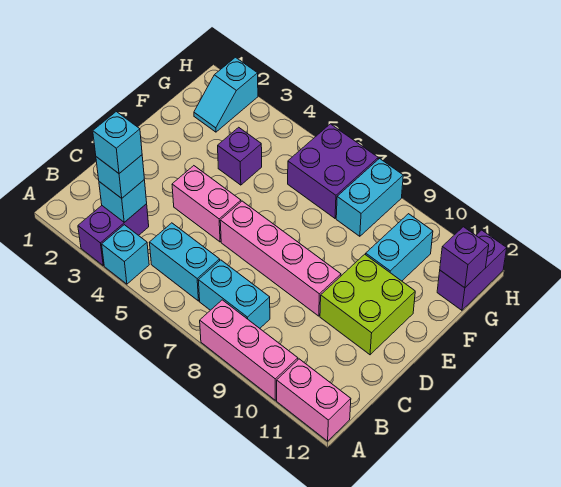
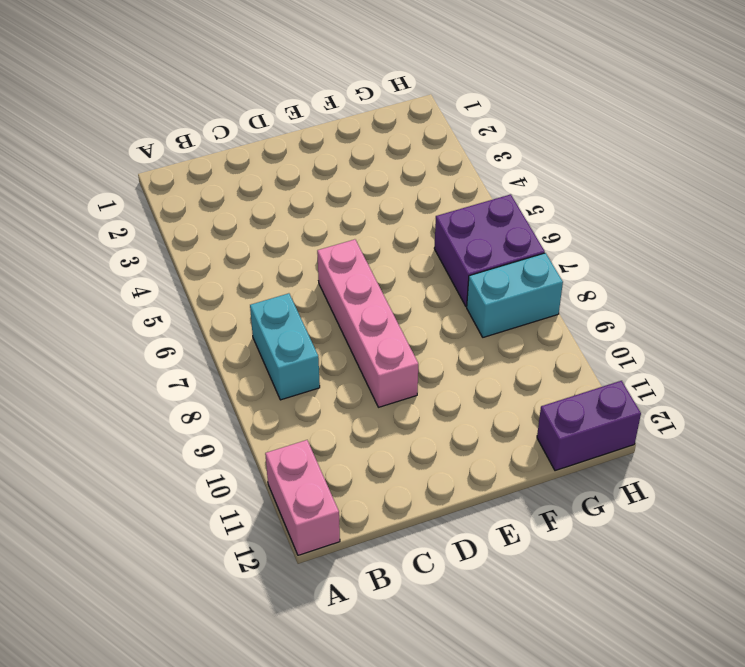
none -> purple 1x2 brick [78,204,149,265]
none -> cyan 1x1 brick [102,225,149,284]
none -> pink 1x3 brick [200,300,298,400]

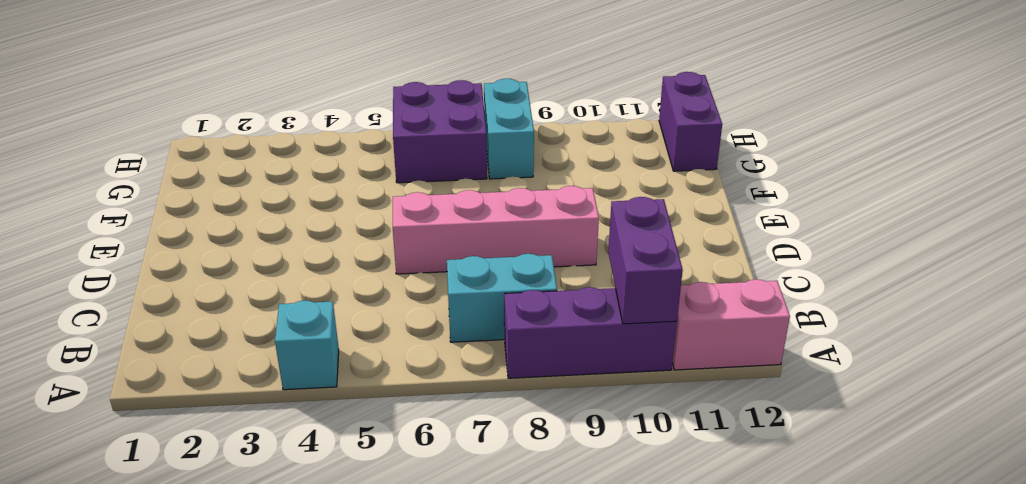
purple 1x3 brick [504,287,677,378] -> pink 1x3 brick [200,300,298,400]
purple 1x2 brick [608,197,683,324] -> purple 1x2 brick moved to [78,204,149,265]
none -> cyan 1x2 brick [149,223,220,301]
none -> pink 1x2 brick [172,166,241,242]
none -> lime 2x2 brick [320,254,415,355]

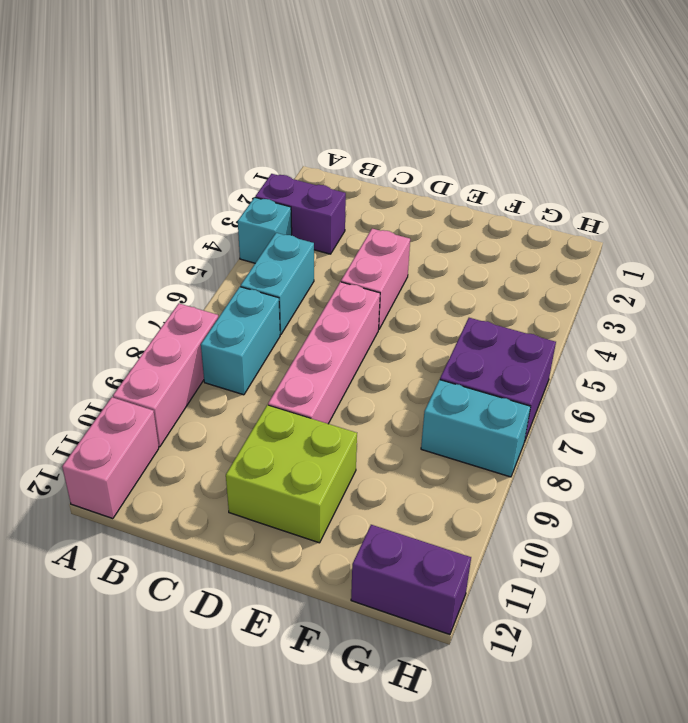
none -> purple 1x1 brick [218,127,262,185]
none -> cyan 1x2 brick [366,214,433,281]
none -> cyan 1x2 slope [194,57,258,132]

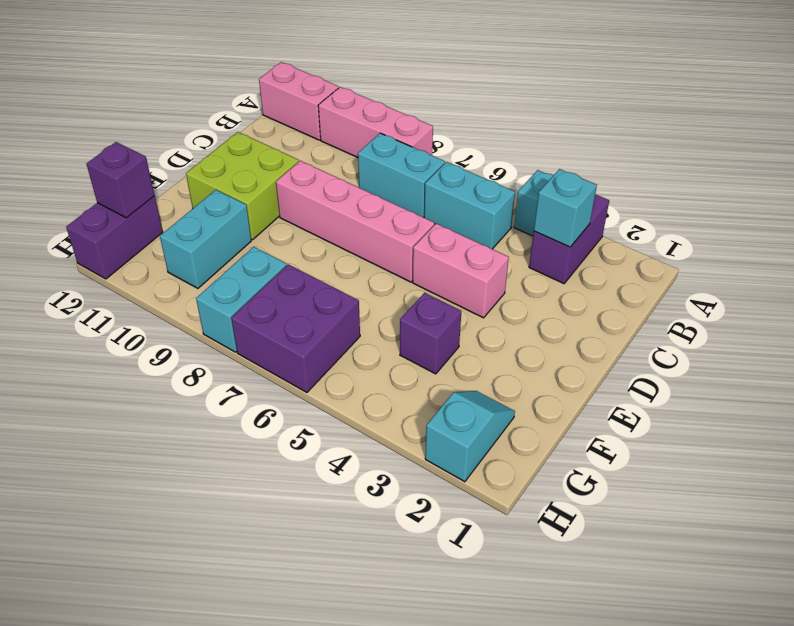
none -> cyan 1x1 brick [96,155,144,198]
none -> cyan 1x1 brick [93,112,142,173]

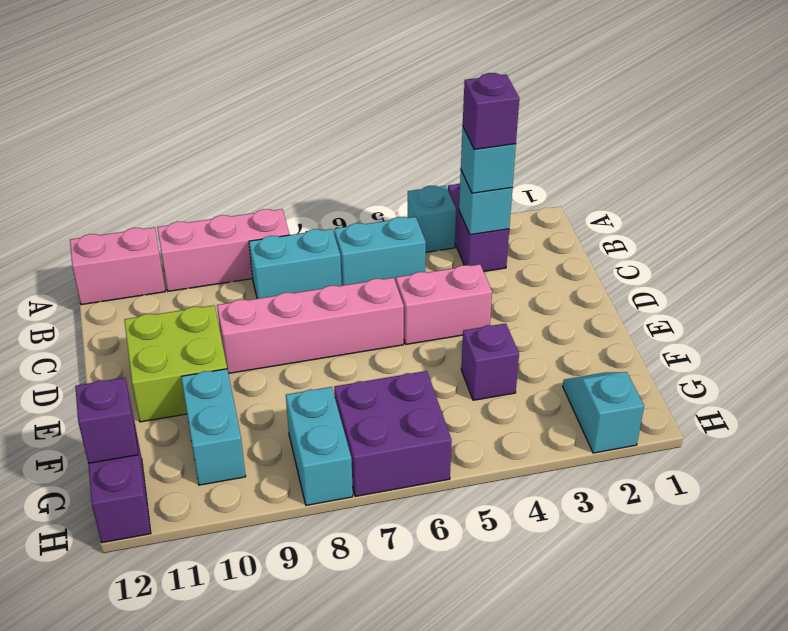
purple 1x1 brick [463,73,519,149] -> cyan 1x1 brick [93,112,142,173]

